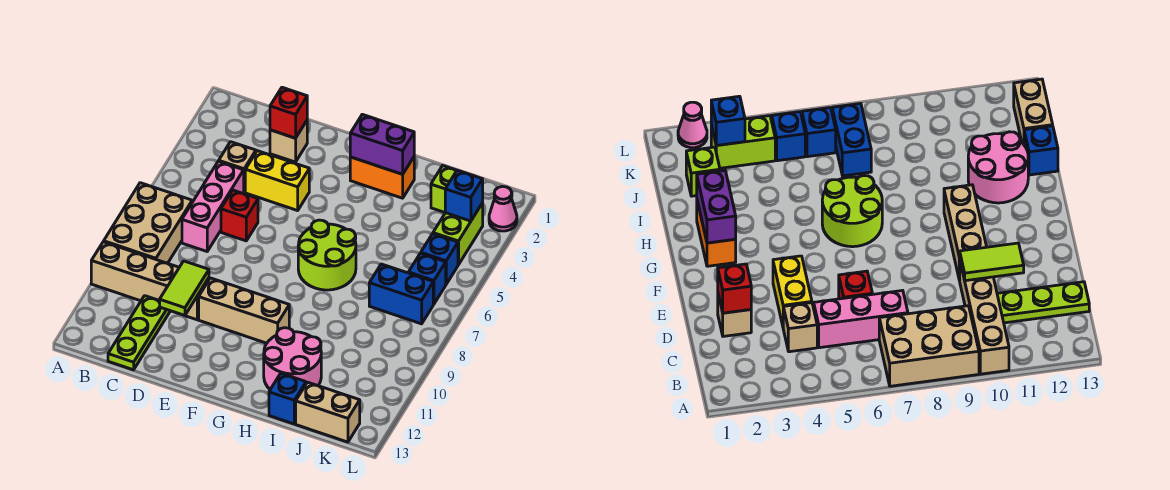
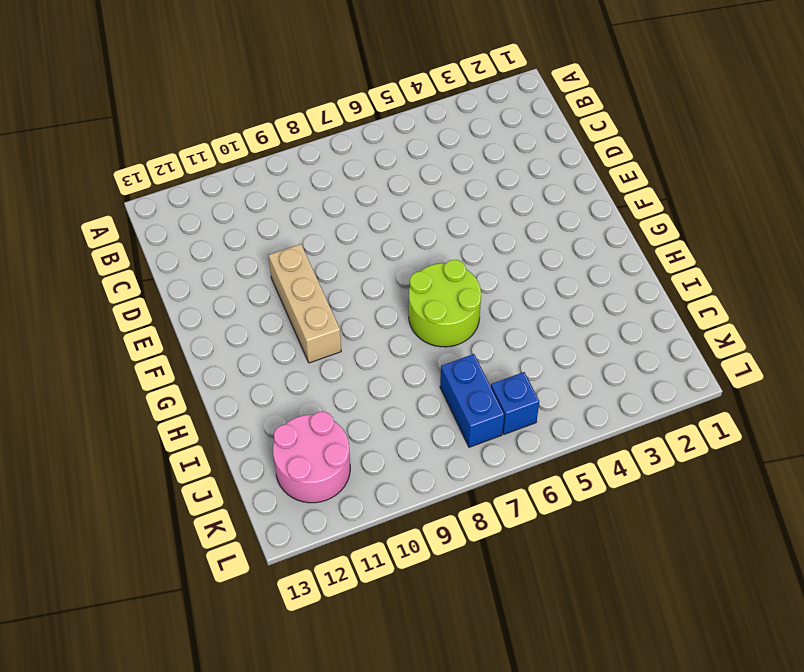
pink 2x2 round brick [273,412,350,503] -> pink 2x2 round brick moved to [264,328,321,389]
none -> tan 2x3 brick [104,183,192,263]
none -> tan 1x4 brick [91,242,209,320]
none -> tan 1x1 brick [219,142,256,192]

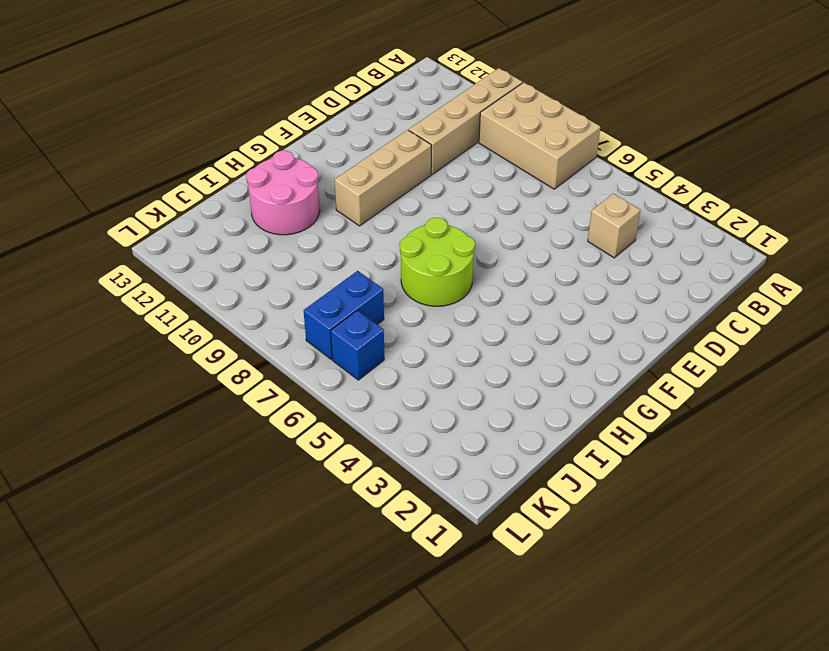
none -> pink 1x3 brick [182,161,244,251]
none -> lime 1x3 plate [108,296,170,370]
none -> tan 1x1 brick [270,121,307,162]

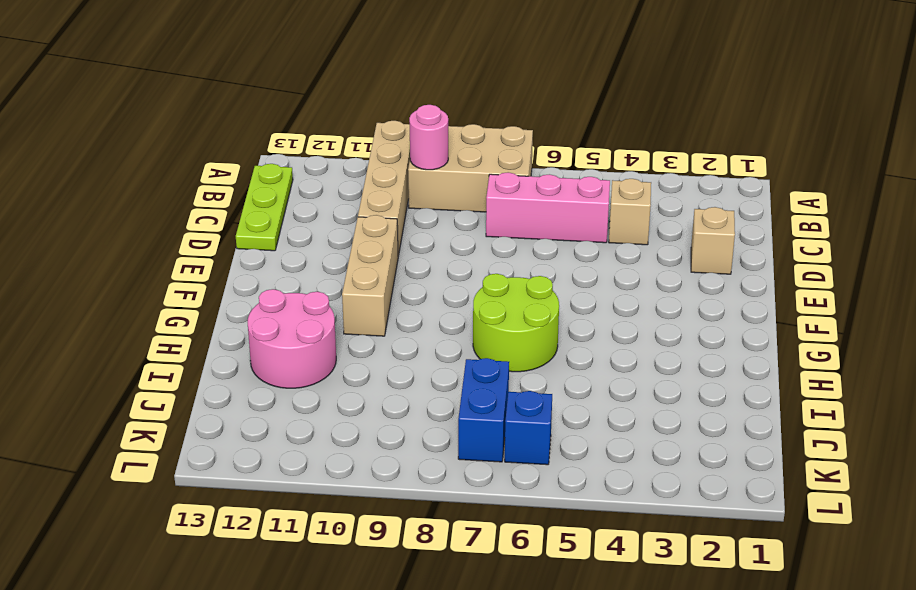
pink 1x1 round brick [409,105,448,170] -> none
lime 1x3 plate [236,164,293,251] -> lime 1x3 plate turned to [108,296,170,370]
none -> yellow 1x2 brick [245,151,309,211]
none -> red 1x1 brick [221,190,258,241]
none -> orange 1x2 brick [350,157,414,198]

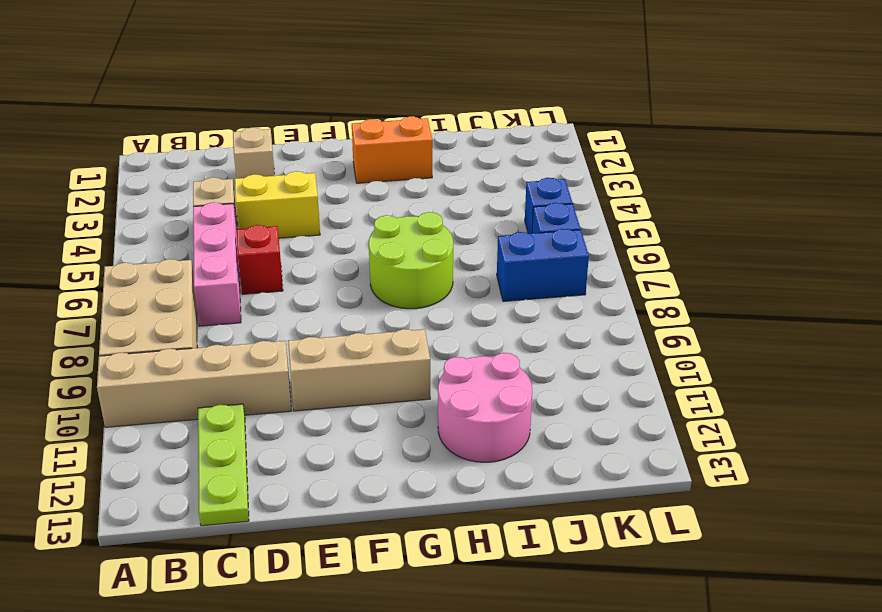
none -> blue 1x1 brick [269,373,306,424]
none -> lime 1x1 brick [431,166,457,212]
none -> tan 1x2 brick [296,382,360,442]

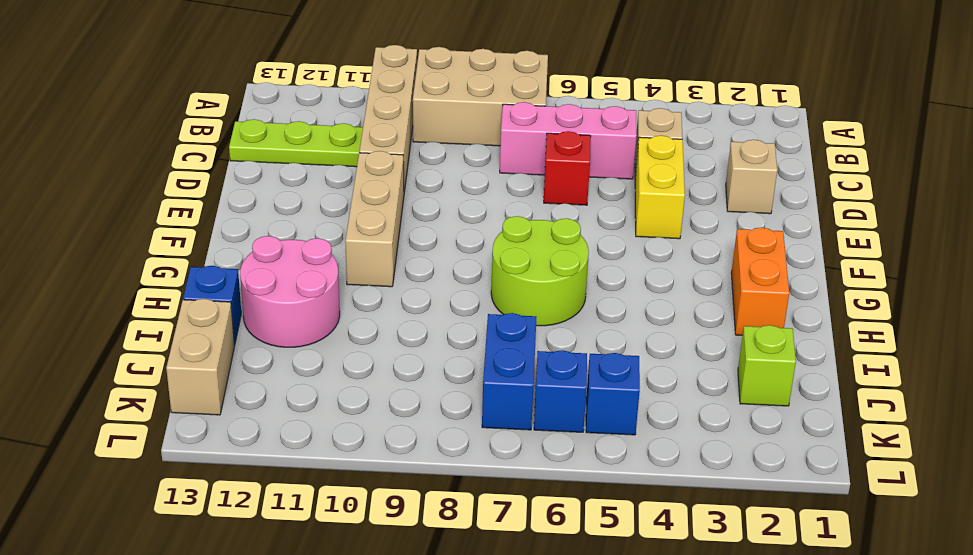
none -> lime 1x2 brick [433,203,483,265]
none -> pink 1x1 cone [489,186,517,231]
none -> red 1x1 brick [270,87,307,138]

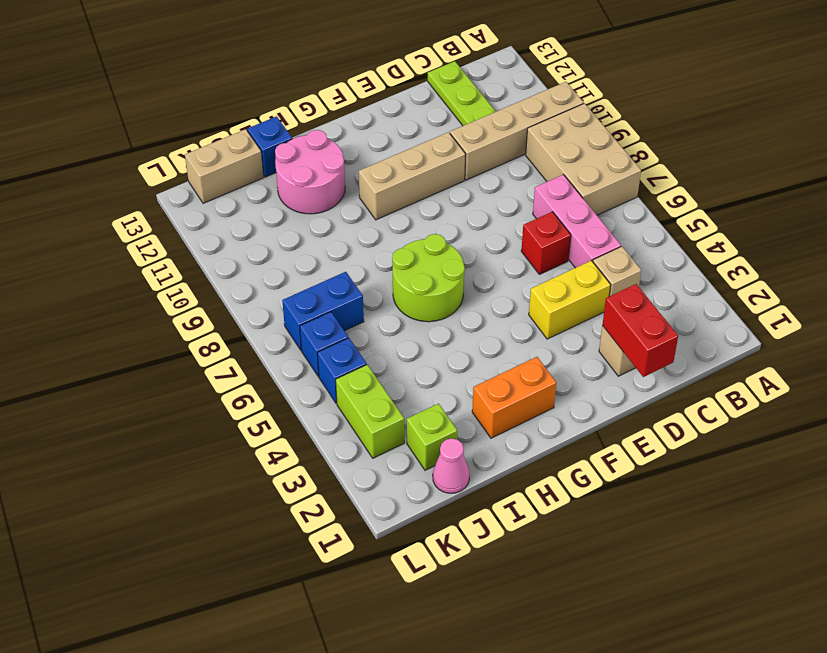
red 1x2 brick [602,284,678,377] -> red 1x1 brick [270,87,307,138]
pink 1x1 cone [433,438,470,493] -> pink 1x1 cone moved to [489,186,517,231]
none -> lime 1x2 tile [160,261,209,316]
none -> purple 1x2 brick [350,114,414,174]
none -> blue 1x1 brick [445,170,483,221]

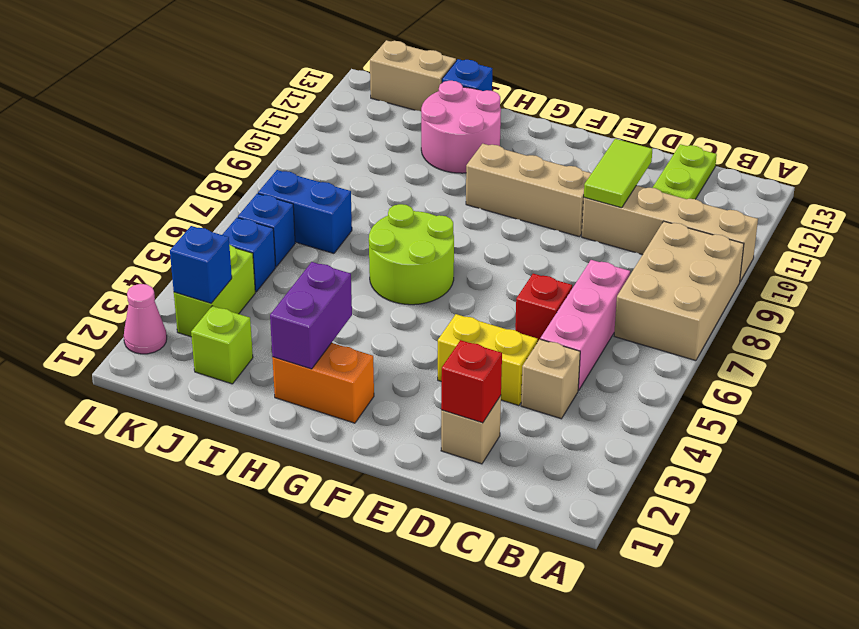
purple 1x2 brick [270,262,352,369] -> purple 1x2 brick turned to [350,114,414,174]

